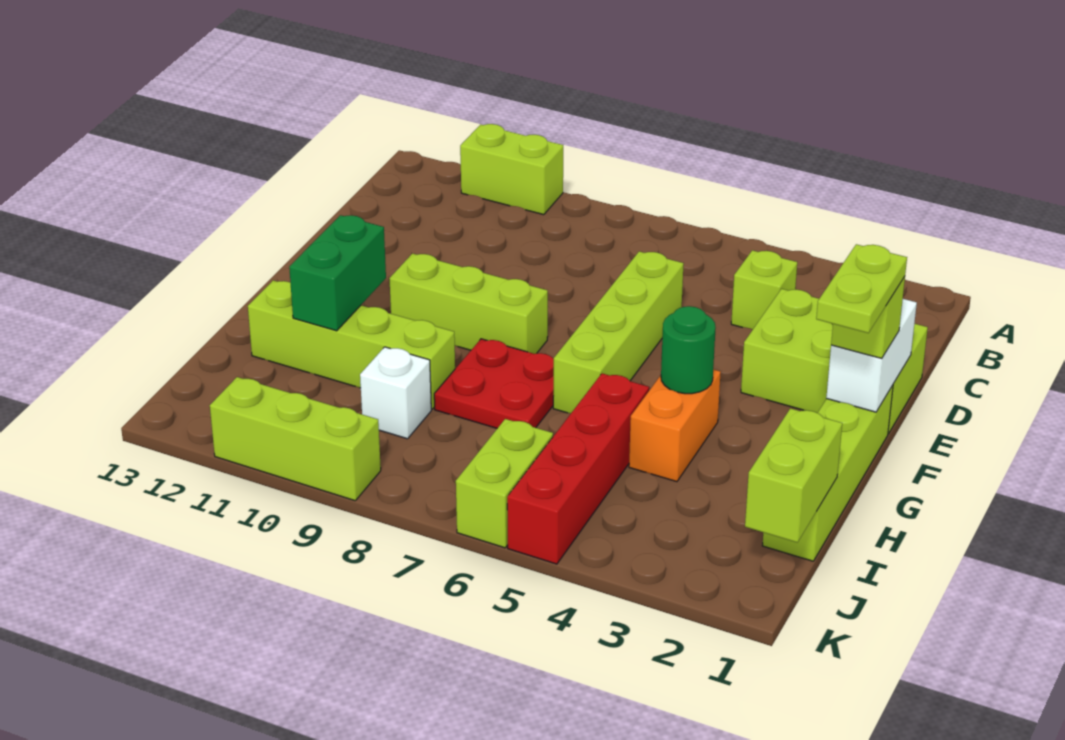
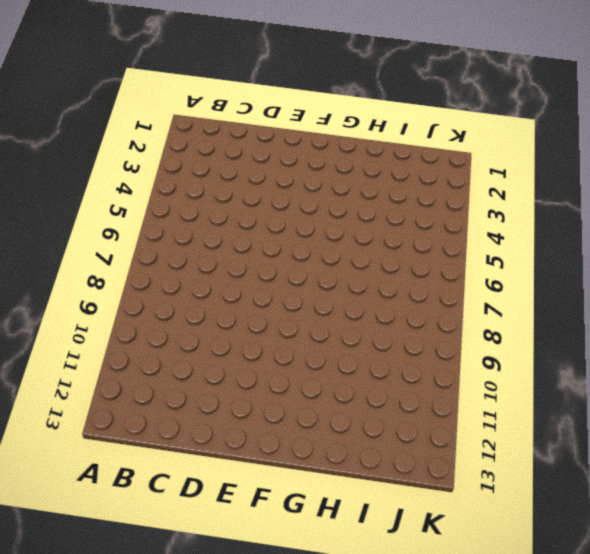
none -> lime 1x2 brick [460,124,563,215]
none -> lime 1x1 brick [731,250,797,329]
none -> lime 2x3 brick [741,289,928,434]

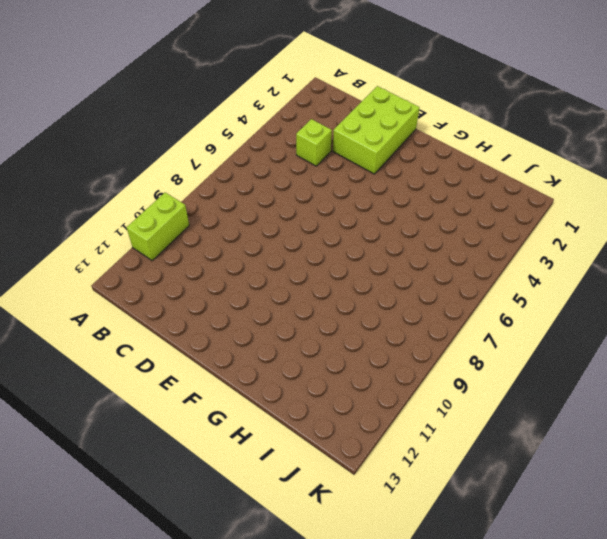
none -> lime 1x4 brick [553,251,684,413]
none -> lime 1x4 brick [762,385,893,561]
none -> lime 1x3 brick [389,253,548,354]

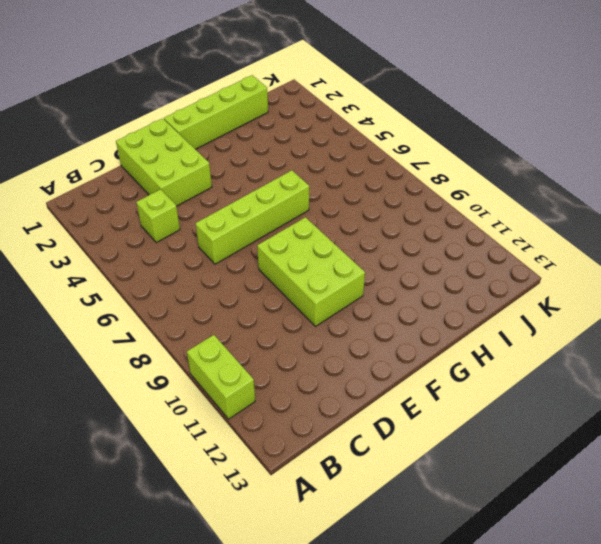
lime 2x3 brick [257,217,365,326] -> lime 1x3 brick [389,253,548,354]
none -> orange 1x2 brick [629,369,721,482]
none -> red 2x2 plate [434,339,554,428]
none -> red 1x4 brick [507,373,649,564]

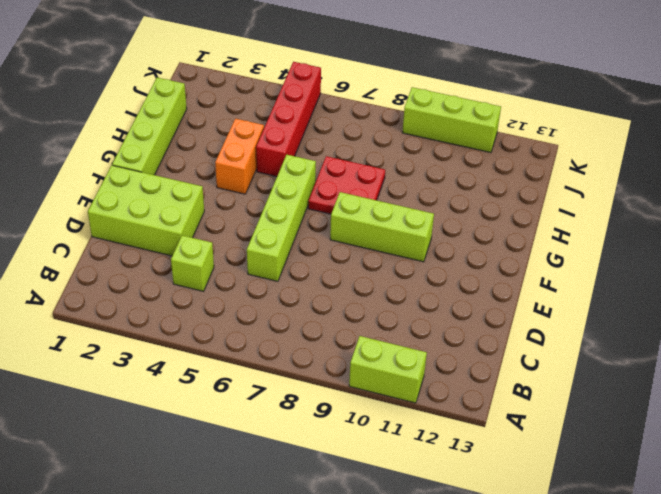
none -> lime 1x4 brick [248,280,455,409]
none -> white 1x1 brick [360,347,431,439]
none -> lime 1x2 brick [456,419,553,548]

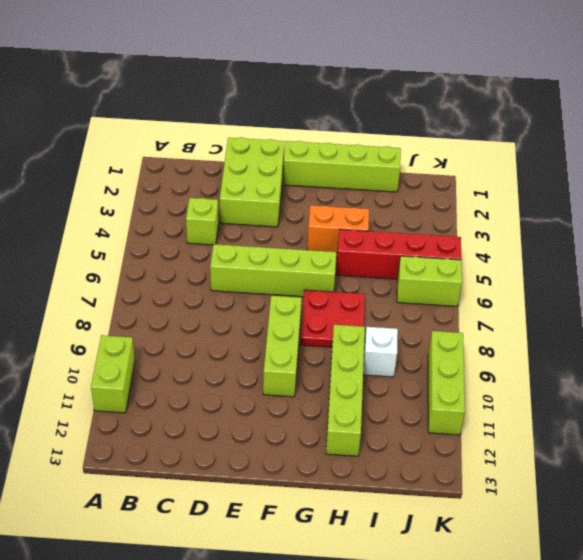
none -> white 1x2 brick [826,299,917,412]
none -> green 1x1 round brick [661,306,716,394]
none -> green 1x2 brick [289,215,386,331]

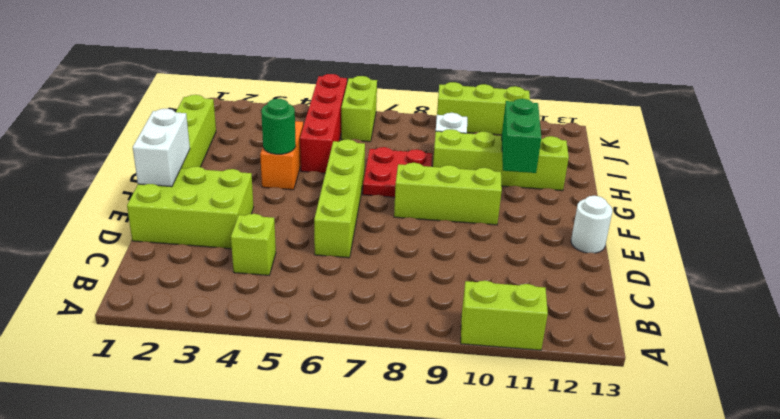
white 1x1 round brick [571,196,612,253] -> none
none -> lime 1x2 brick [745,408,842,543]
none -> lime 1x1 brick [831,277,905,359]
none -> lime 1x2 plate [816,244,907,333]

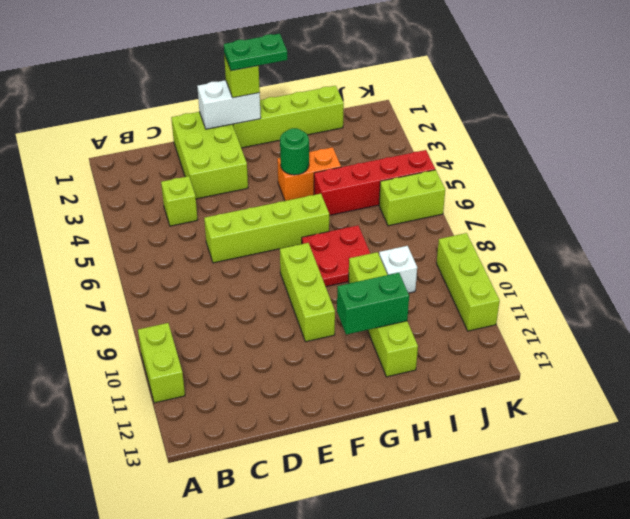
green 1x2 plate [224,34,288,71] -> lime 1x2 plate [816,244,907,333]
none -> lime 1x2 brick [745,408,842,543]

